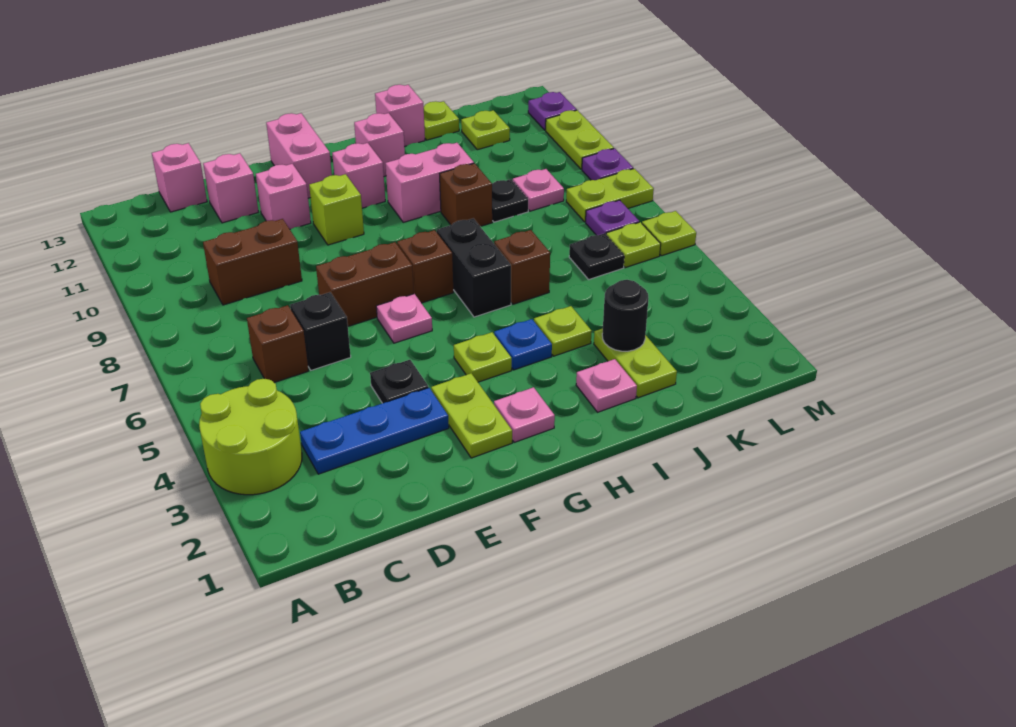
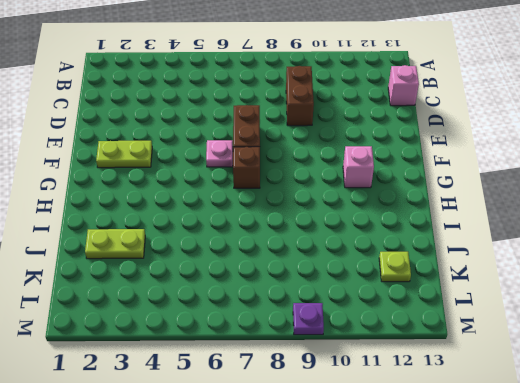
none -> lime 2x2 round brick [199,379,302,495]
none -> blue 1x3 plate [300,388,449,474]
none -> brown 1x1 brick [247,305,309,382]
none -> black 1x1 brick [290,292,351,370]

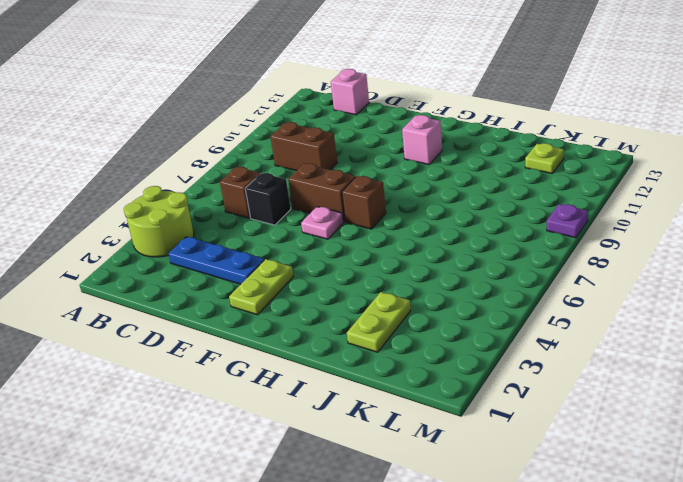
none -> pink 1x1 brick [203,153,258,223]
none -> black 1x1 plate [370,360,428,403]
none -> pink 1x1 brick [256,164,311,229]
none -> lime 1x1 brick [309,174,364,245]

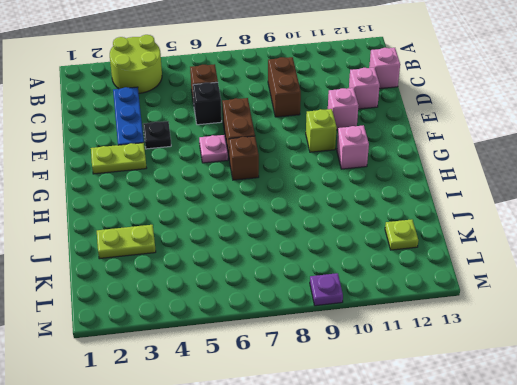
none -> pink 1x2 brick [266,113,332,198]
none -> pink 1x1 plate [494,387,555,442]
none -> lime 1x1 plate [454,332,512,382]
none -> blue 1x1 plate [494,319,552,370]

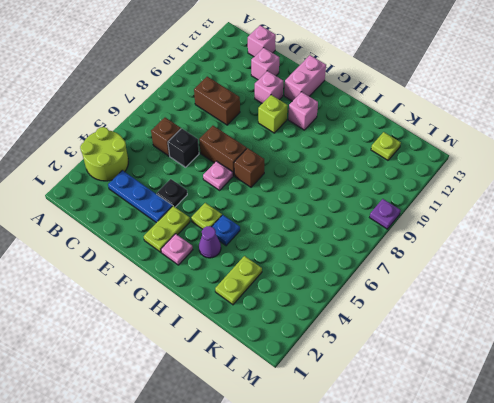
purple 1x1 cone [199,226,221,258] -> none
none -> black 1x2 brick [437,218,511,317]
none -> pink 1x2 brick [385,143,474,222]
none -> pink 1x1 brick [354,113,405,176]
none -> pink 1x1 plate [576,359,637,412]

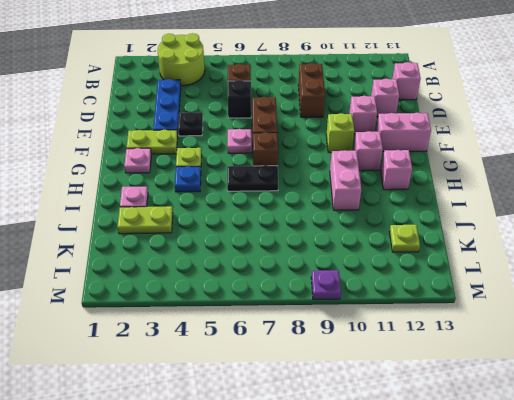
black 1x2 plate [227,165,278,191] -> black 1x2 brick [437,218,511,317]
none -> lime 1x1 plate [534,306,592,356]
none -> brown 1x1 brick [494,230,550,304]
none -> brown 1x1 brick [440,163,492,226]
none -> pink 1x1 brick [375,85,425,147]

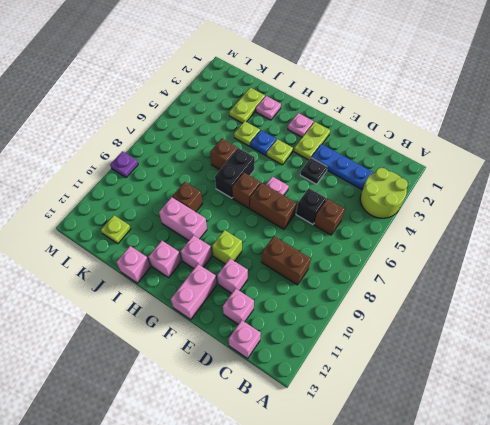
none -> black 1x1 plate [492,179,528,222]
none -> lime 1x1 plate [424,101,459,140]
none -> black 1x1 plate [569,234,624,279]
none -> pink 1x1 plate [512,169,564,211]

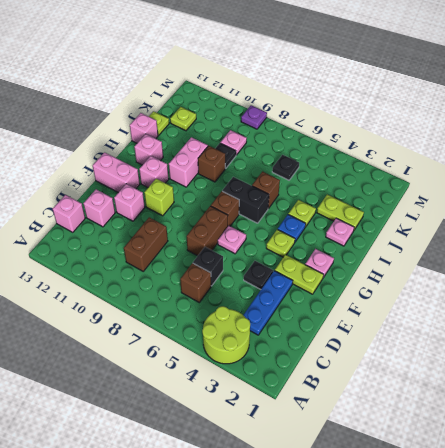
none -> lime 1x1 plate [606,222,661,268]
none -> purple 1x1 plate [586,200,639,235]
none -> lime 1x2 plate [566,169,654,222]
none -> lime 1x1 plate [642,211,696,256]

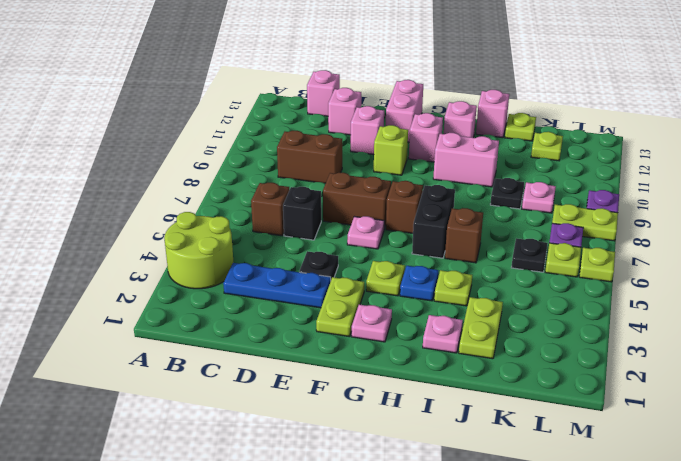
none -> brown 1x1 brick [440,163,492,226]
none -> lime 1x2 plate [546,110,614,169]
none -> purple 1x1 plate [528,92,577,130]
none -> black 1x1 round brick [602,280,648,351]

